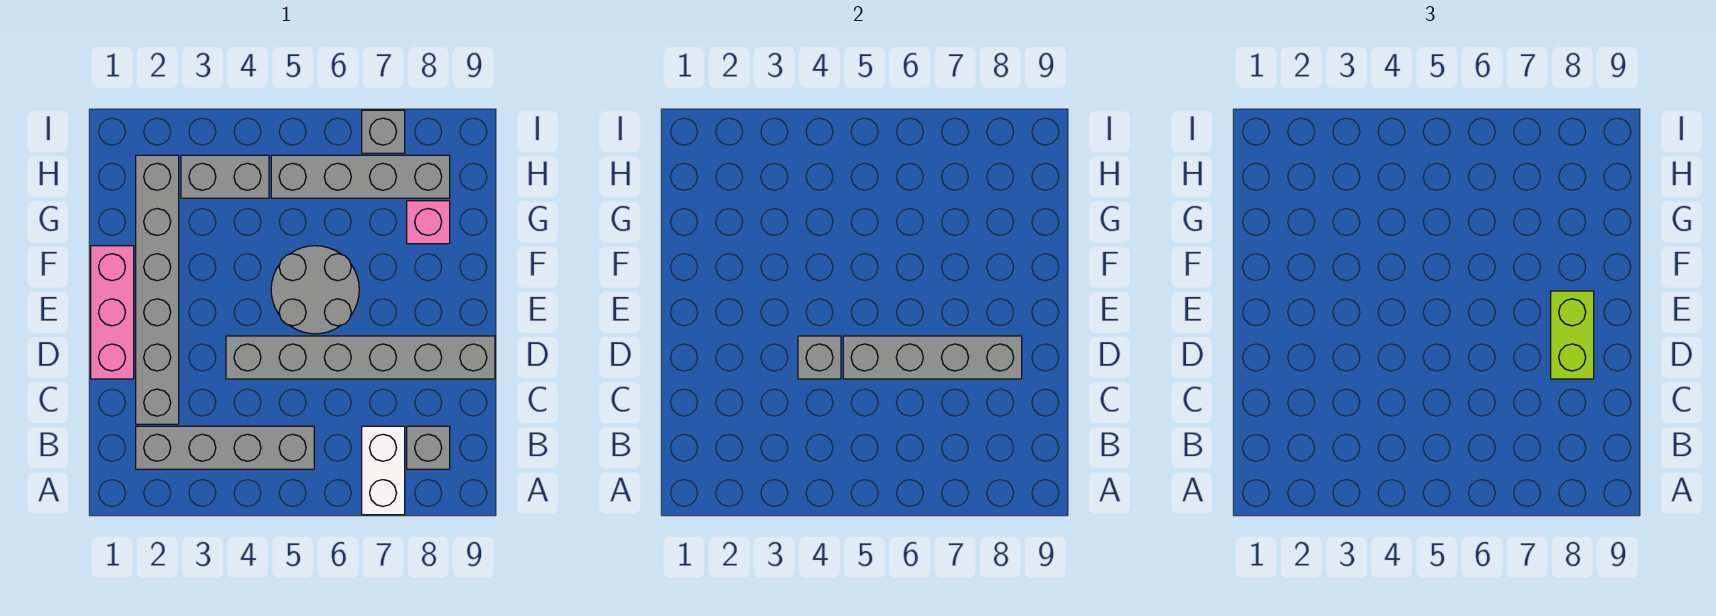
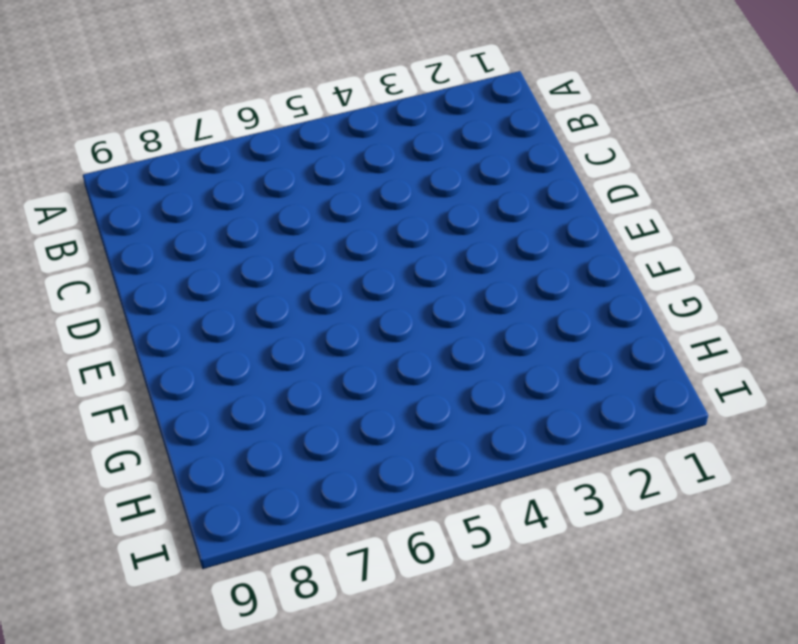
none -> white 1x2 brick [362,426,405,515]
none -> grey 1x4 brick [136,426,314,469]
none -> grey 1x1 brick [407,426,450,469]

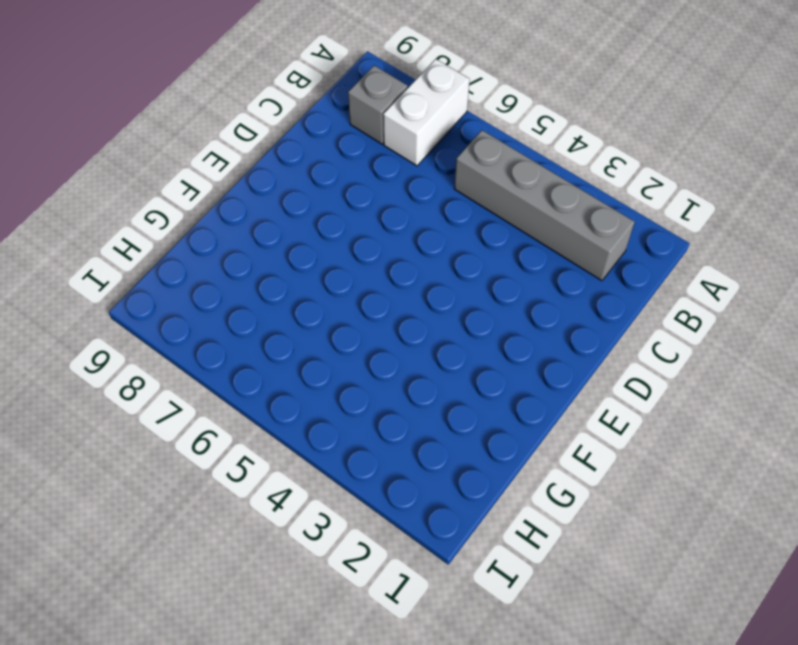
none -> grey 1x6 brick [136,155,179,424]
none -> pink 1x3 brick [91,246,134,379]
none -> grey 1x6 brick [226,336,495,379]

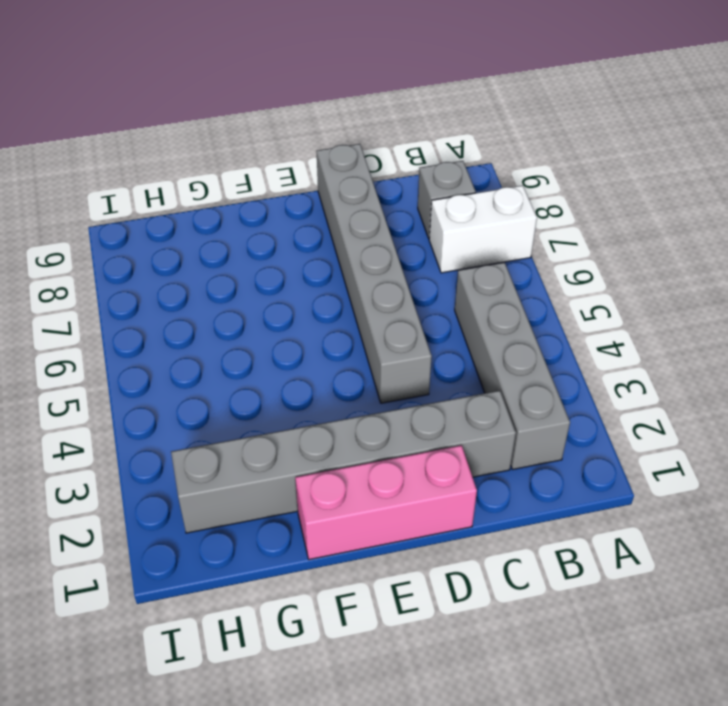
none -> grey 2x2 round brick [271,246,359,334]
none -> pink 1x1 brick [407,201,450,244]
none -> grey 1x2 brick [181,155,269,198]

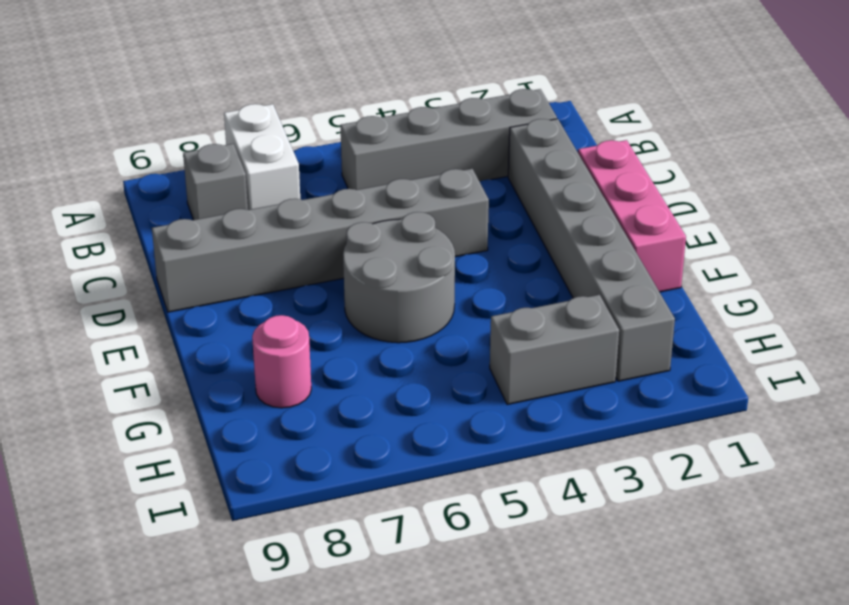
pink 1x1 round brick [252,315,311,408] -> pink 1x1 brick [407,201,450,244]
none -> grey 1x4 brick [271,155,450,198]
none -> grey 1x1 brick [362,110,405,153]
none -> grey 1x1 brick [798,336,841,379]

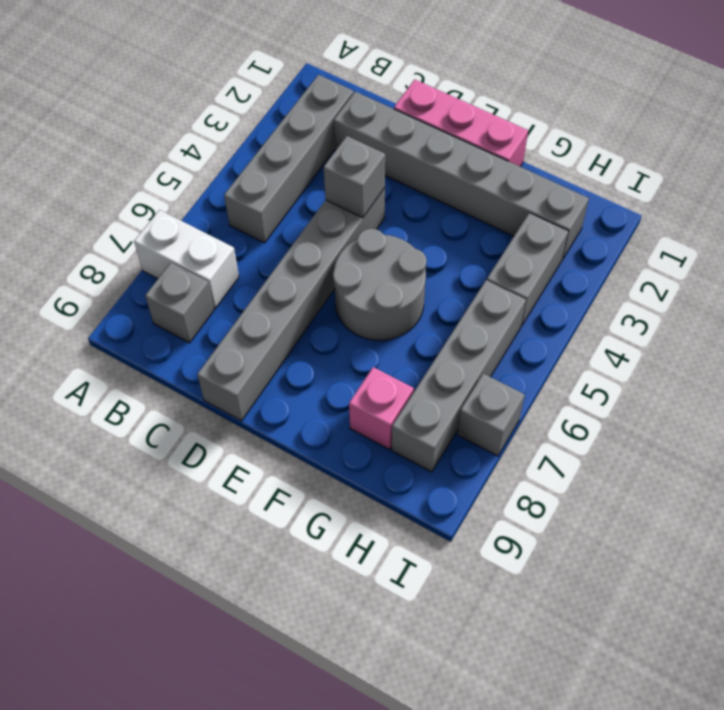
none -> grey 1x4 brick [843,336,1022,379]
none -> lime 1x2 brick [1551,291,1594,379]

